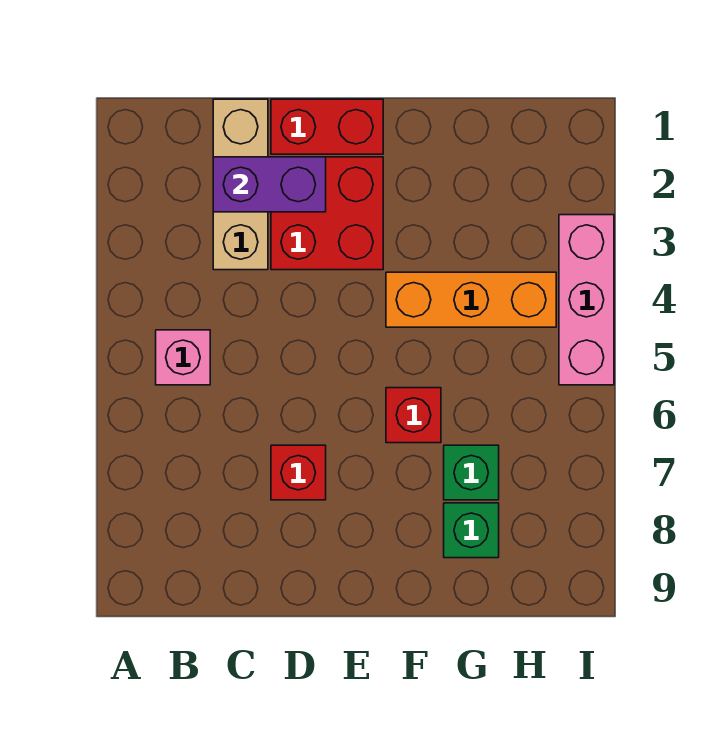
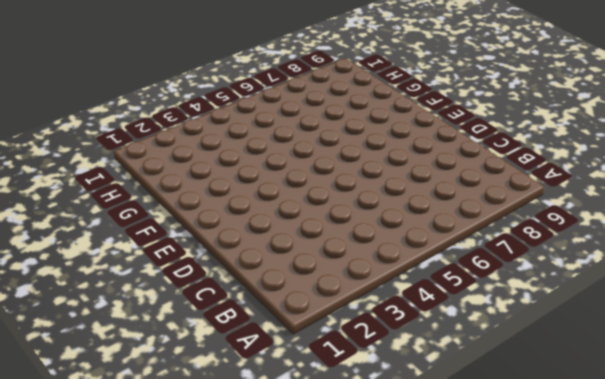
none -> pink 1x1 brick [156,330,210,385]
none -> tan 1x3 brick [213,99,268,270]

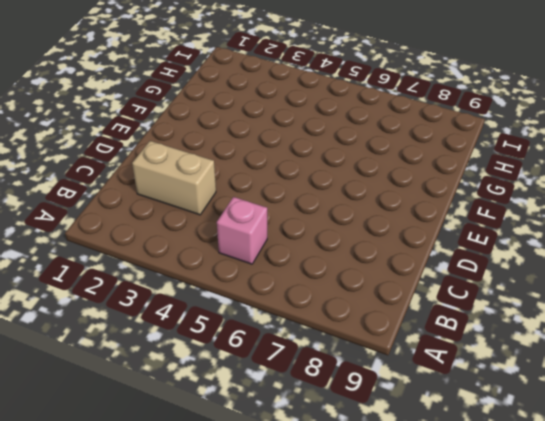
tan 1x2 brick [132,141,216,215] -> tan 1x3 brick [213,99,268,270]
none -> red 1x2 brick [271,99,383,154]
none -> red 2x2 brick [271,157,383,270]

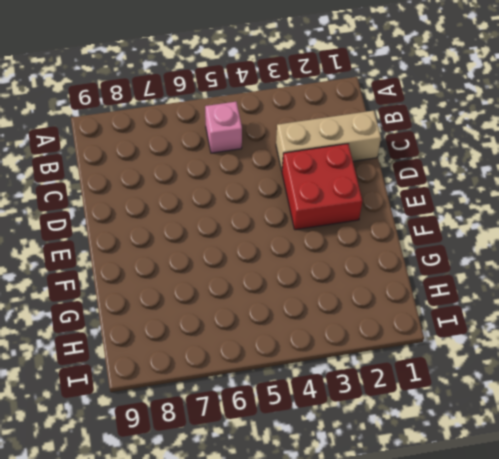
none -> red 1x2 brick [271,99,383,154]
none -> red 1x1 brick [271,445,326,500]

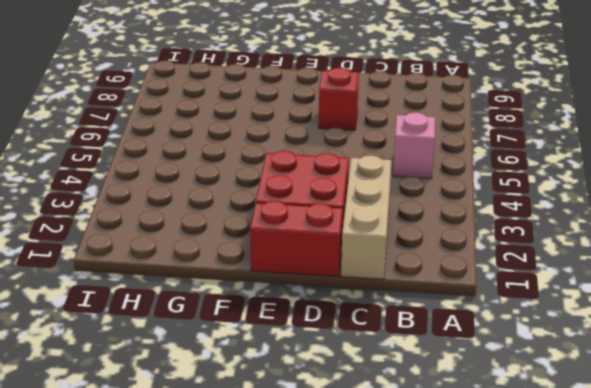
none -> orange 1x3 brick [386,272,556,327]
none -> red 1x1 brick [386,388,441,443]

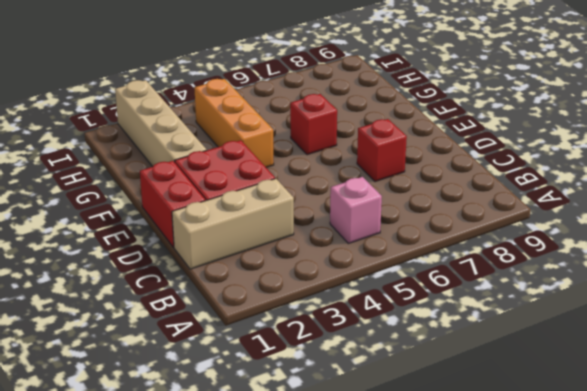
tan 1x4 brick [115,80,207,166] -> none
none -> green 1x1 brick [444,445,499,500]
none -> green 1x1 brick [444,503,499,558]

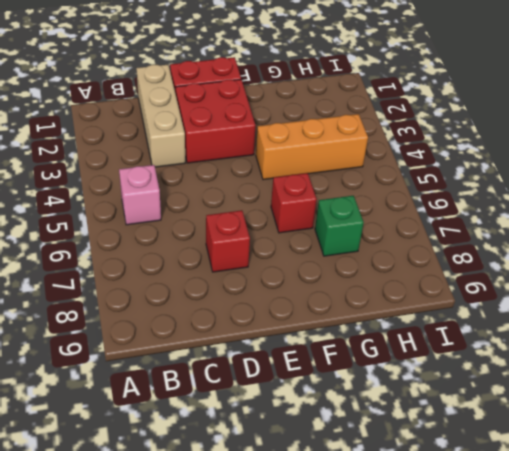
none -> green 1x1 brick [444,503,499,558]
none -> pink 1x3 brick [559,215,614,385]

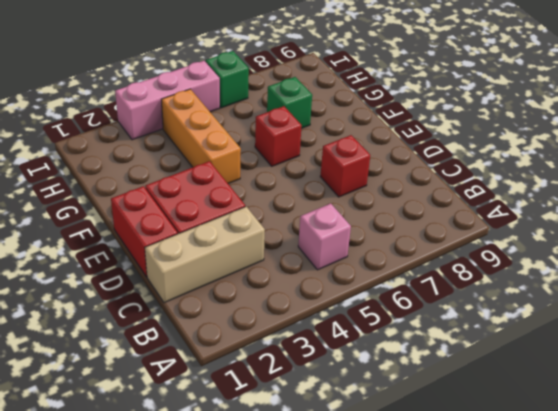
green 1x1 brick [206,51,249,108] -> green 1x1 brick moved to [444,503,499,558]
none -> purple 1x2 brick [213,157,326,212]

